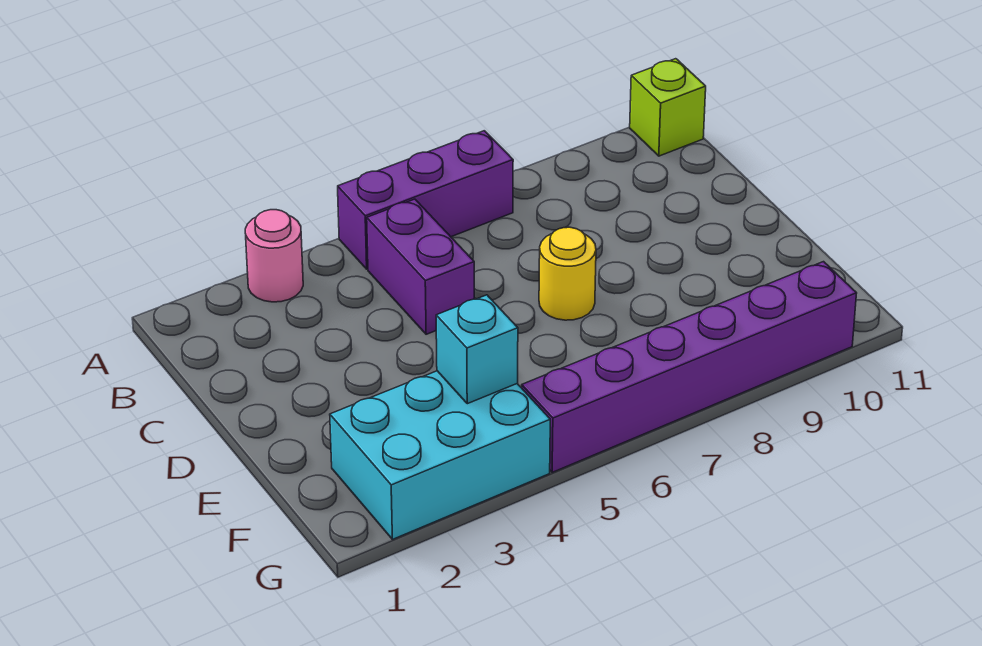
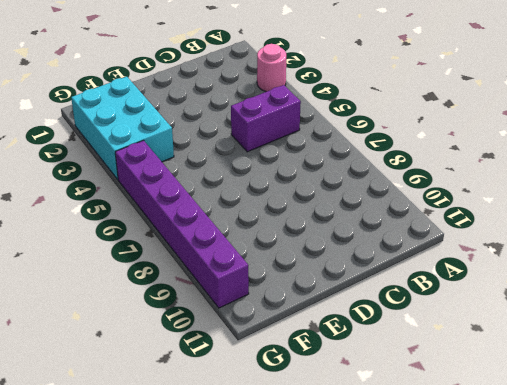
none -> purple 1x3 brick [338,131,513,269]
none -> lime 1x1 brick [630,59,706,156]

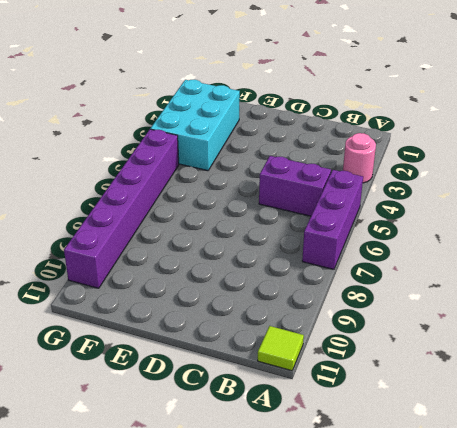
lime 1x1 tile [258,326,304,371] -> lime 1x1 brick [630,59,706,156]
none -> yellow 1x1 round brick [539,227,596,320]
none -> cyan 1x1 brick [436,295,518,404]

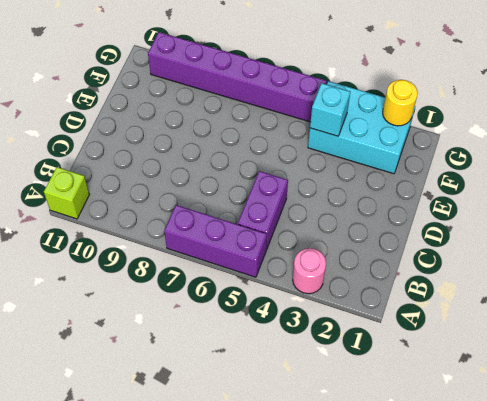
yellow 1x1 round brick [383,80,418,126] -> yellow 1x1 round brick moved to [539,227,596,320]

